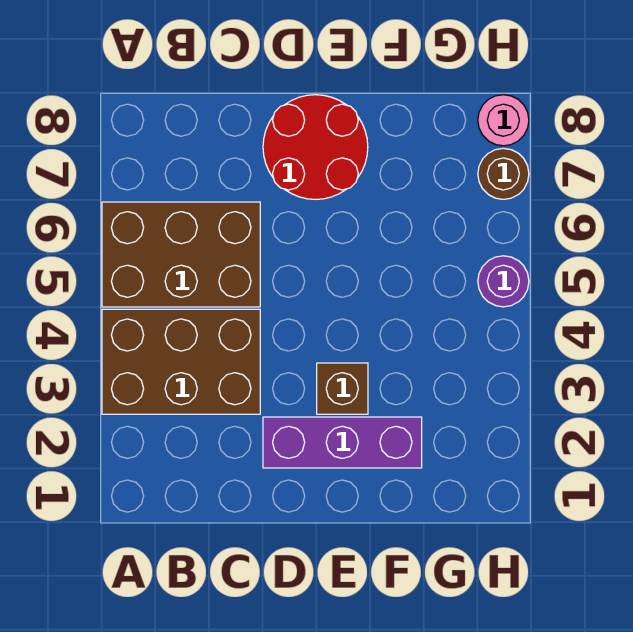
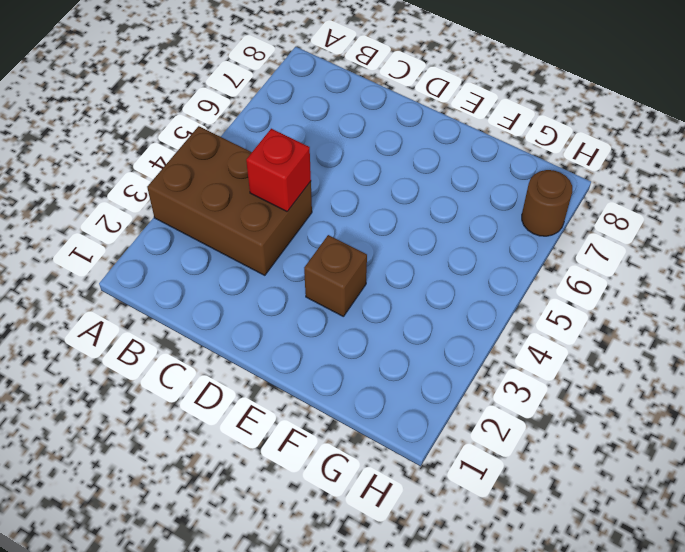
red 1x1 brick [246,129,311,211] -> none
none -> brown 2x3 brick [102,202,260,307]
none -> purple 1x3 brick [263,417,422,468]

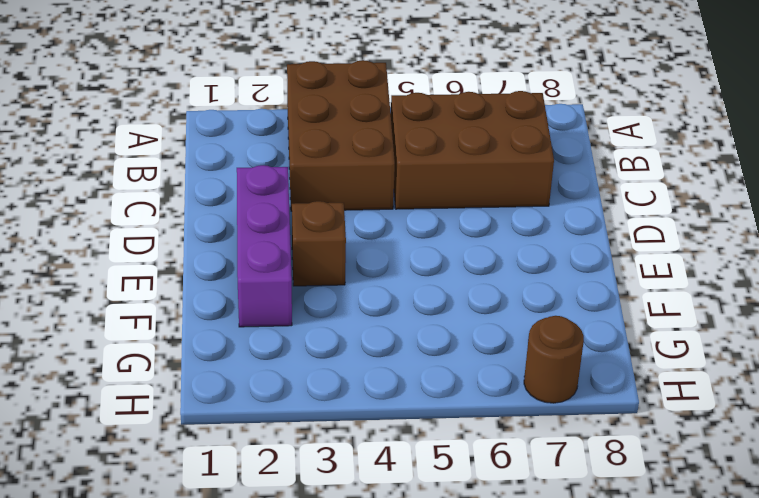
brown 2x3 brick [391,91,554,209] -> brown 2x3 brick turned to [102,202,260,307]
none -> red 2x2 round brick [263,95,368,199]
none -> purple 1x1 round brick [478,256,529,307]

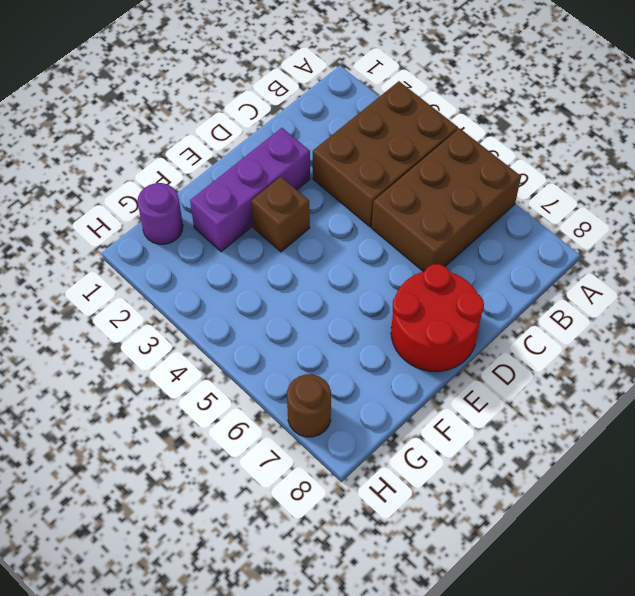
purple 1x1 round brick [138,183,183,244] -> purple 1x1 round brick moved to [478,256,529,307]
none -> pink 1x1 round brick [478,95,529,146]

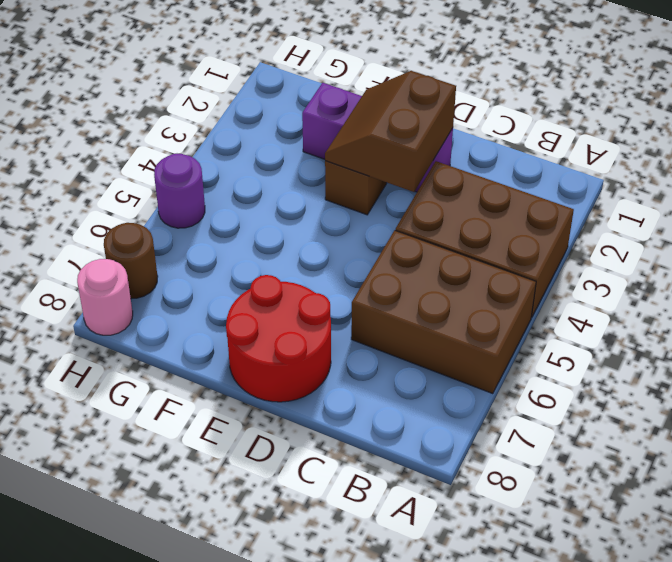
brown 2x2 slope [325,71,456,192] -> none

